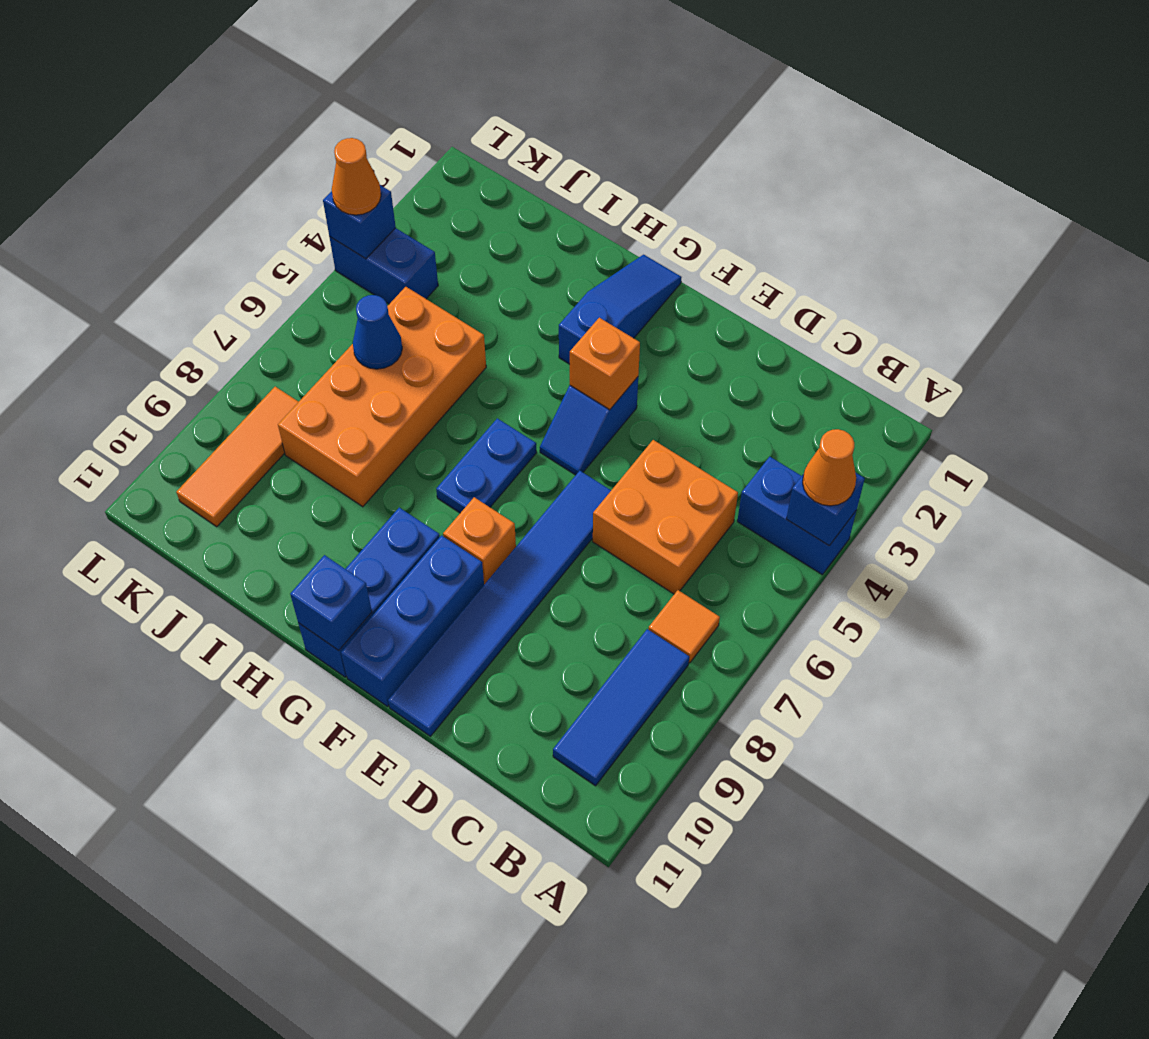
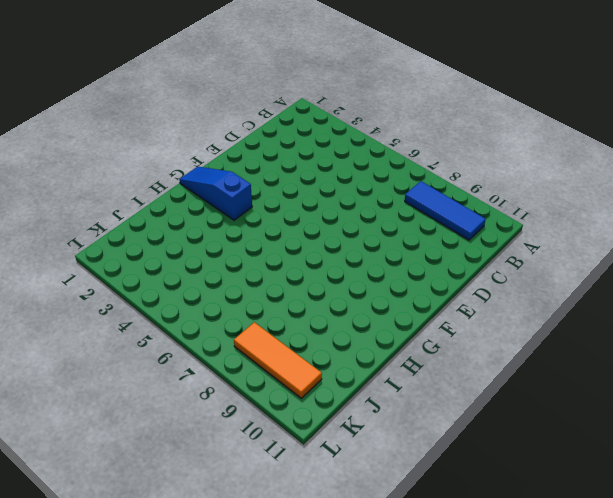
none -> blue 1x2 brick [737,457,857,575]
none -> orange 1x1 tile [648,590,720,663]
none -> orange 2x2 brick [593,440,738,594]

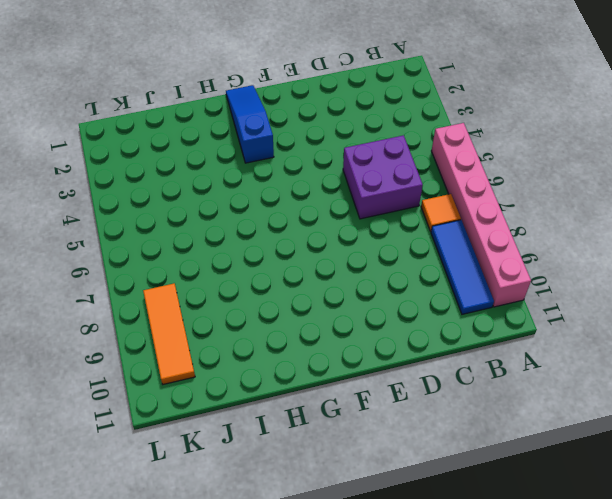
pink 1x6 brick [432,123,531,307] -> none
purple 2x2 brick [343,135,423,219] -> orange 2x2 brick [593,440,738,594]
none -> blue 1x2 brick [737,457,857,575]
none -> blue 1x6 tile [388,471,611,736]
none -> blue 1x2 slope [540,377,638,475]

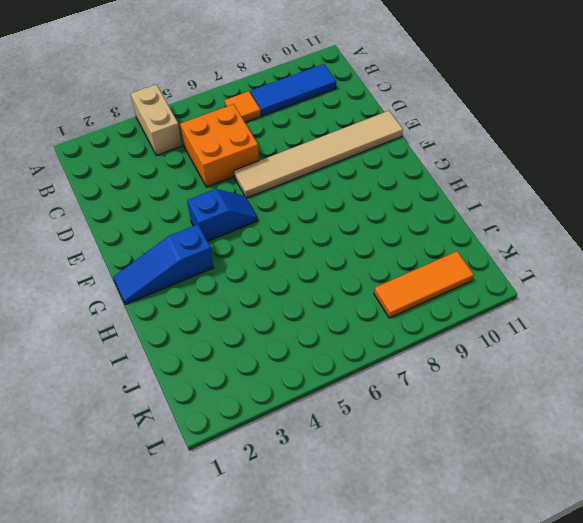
tan 1x2 brick [131,84,182,156] -> blue 1x2 brick [737,457,857,575]
tan 1x6 tile [234,111,403,198] -> blue 1x6 tile [388,471,611,736]
none -> orange 1x1 brick [443,497,516,584]
none -> blue 1x3 brick [341,535,484,707]
none -> blue 1x2 plate [436,418,537,513]

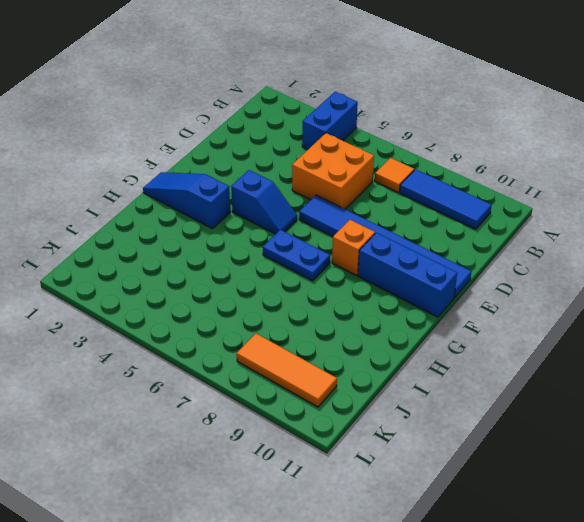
none -> blue 1x3 brick [298,508,440,677]
none -> orange 2x4 brick [278,287,486,507]
none -> blue 1x2 brick [330,228,438,304]

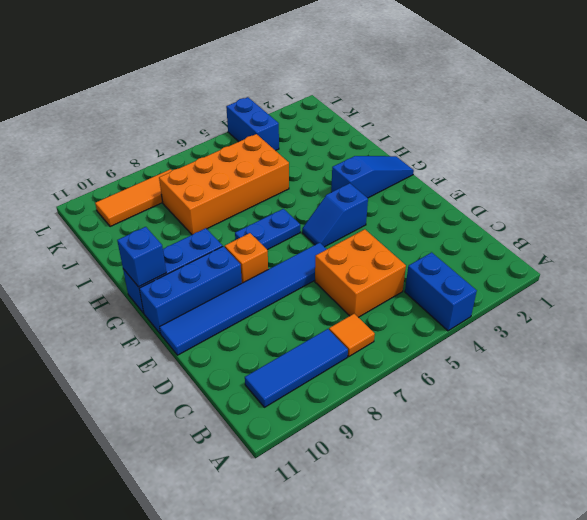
none -> blue 1x1 brick [786,472,865,546]
none -> orange 1x1 brick [570,318,640,410]
none -> blue 1x1 cone [353,295,402,369]

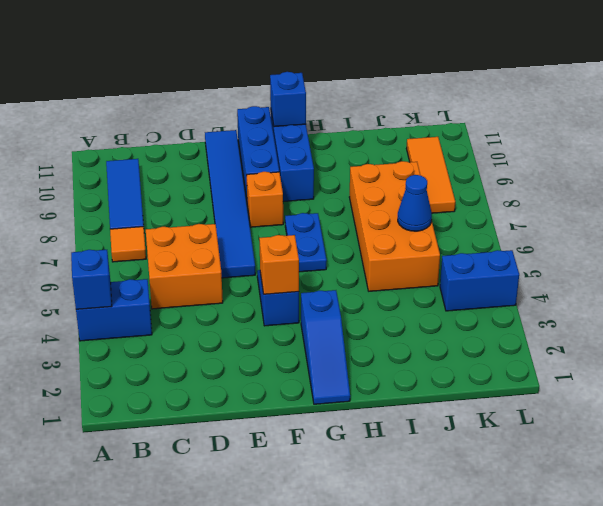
none -> blue 1x1 brick [323,185,396,259]
none -> orange 1x1 cone [803,429,856,506]
none -> orange 1x1 cone [332,138,381,215]

